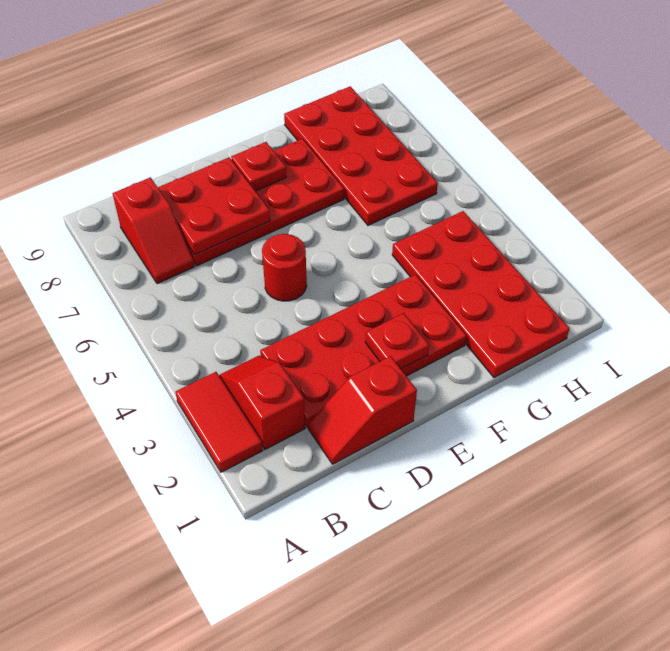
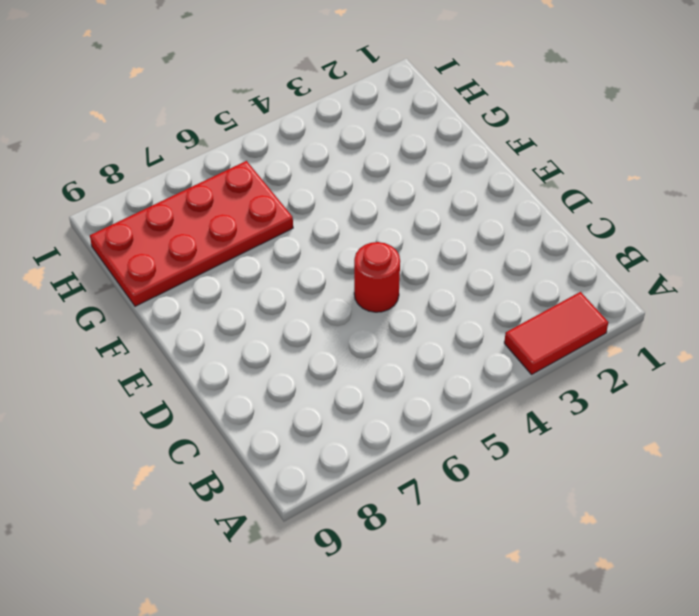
none -> red 1x2 slope [219,356,305,449]
none -> red 1x2 slope [113,177,195,284]
none -> red 1x2 slope [308,356,417,464]

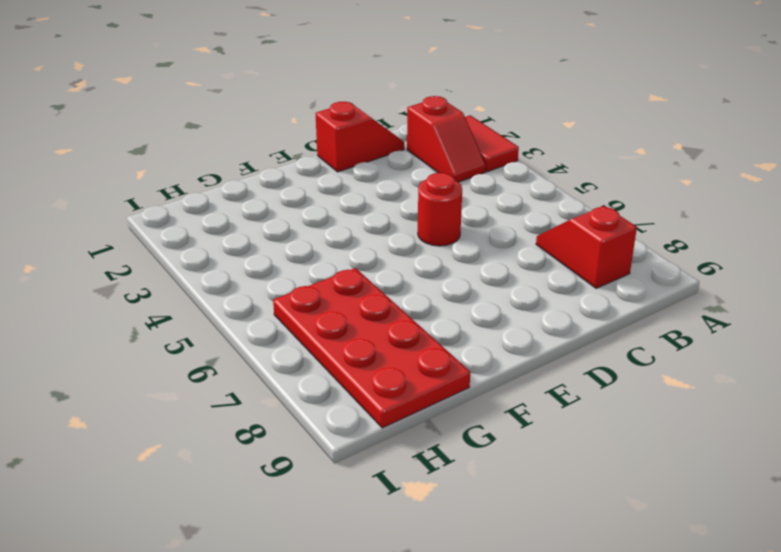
none -> red 2x4 plate [260,275,466,427]
none -> red 2x4 plate [186,139,344,266]
none -> red 2x4 plate [392,211,570,378]

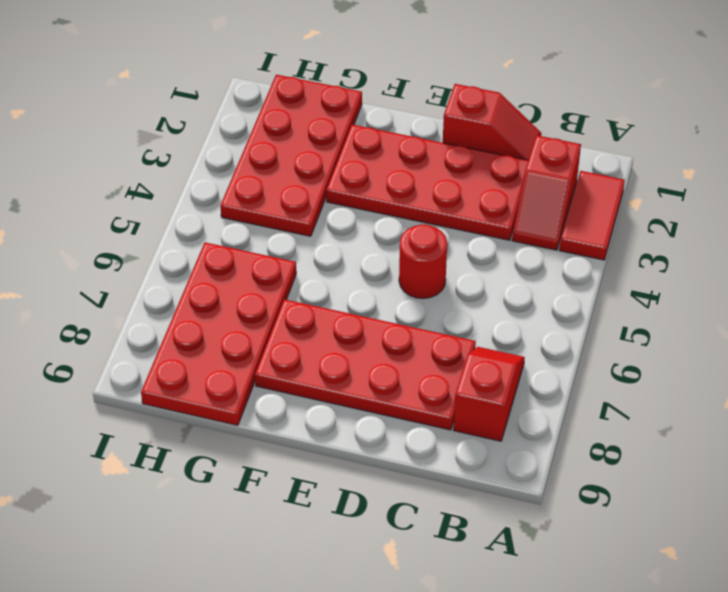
none -> red 2x2 plate [158,157,270,254]
none -> red 1x1 plate [365,313,429,369]
none -> red 1x1 plate [231,142,286,191]

